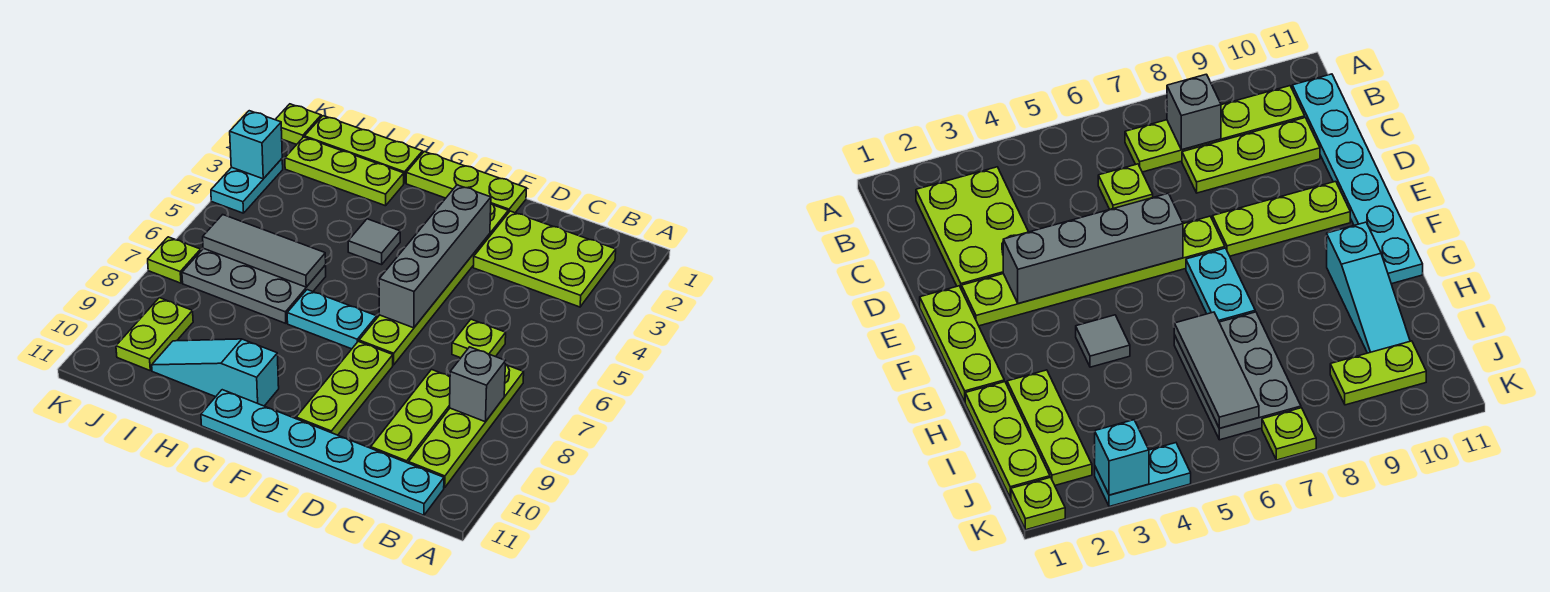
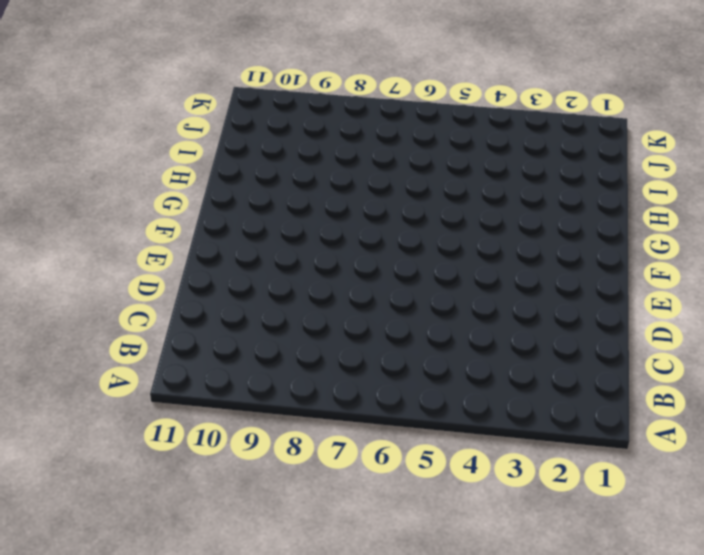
none -> lime 2x3 plate [473,211,616,307]
none -> lime 1x4 plate [409,365,524,488]
none -> cyan 1x6 plate [201,390,444,515]

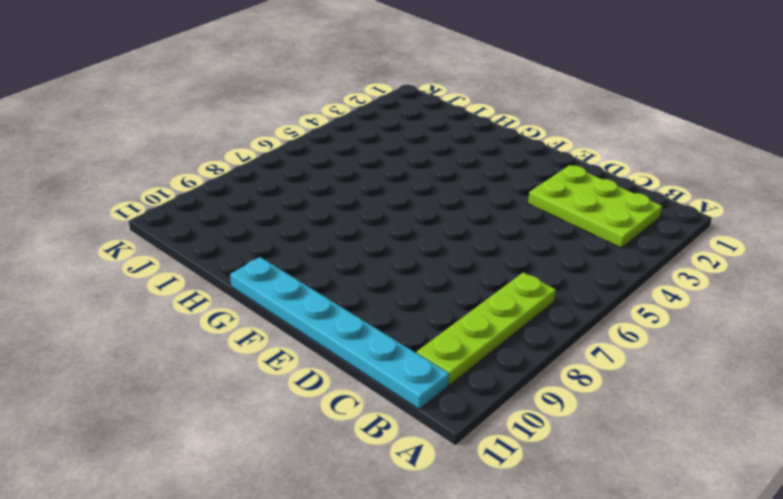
none -> lime 1x1 plate [452,319,506,358]
none -> lime 1x3 plate [371,370,450,463]
none -> lime 1x3 plate [406,152,526,213]

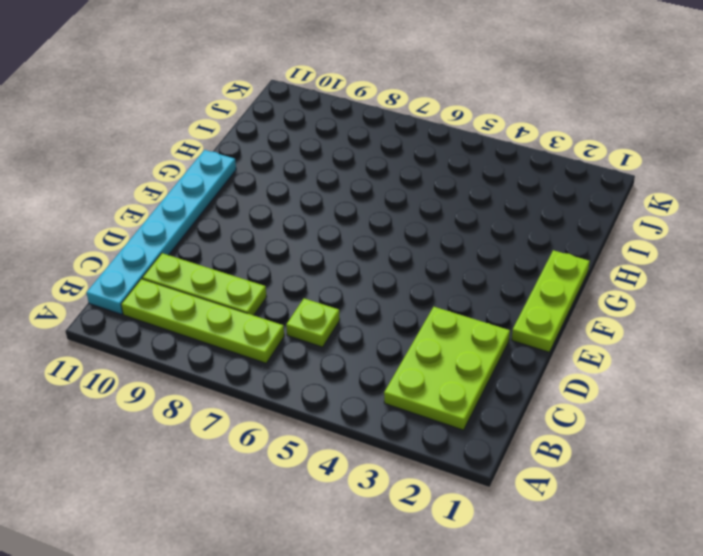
none -> lime 1x6 plate [359,204,508,365]
none -> lime 1x3 plate [296,341,393,435]
none -> cyan 1x2 plate [287,290,377,349]

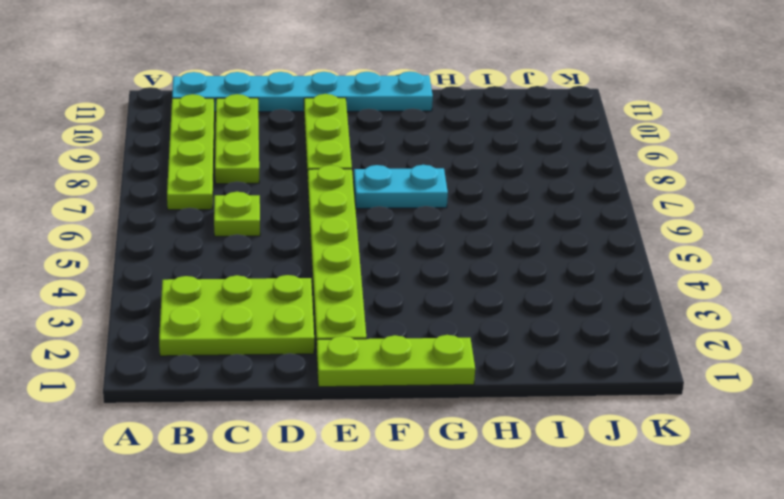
none -> grey 1x1 tile [348,219,400,265]
none -> cyan 1x3 slope [152,339,279,406]
none -> lime 1x3 plate [305,116,423,183]

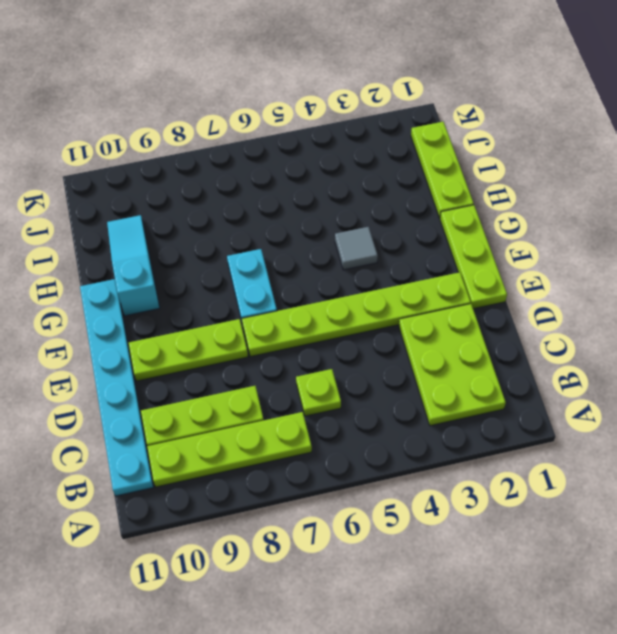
none -> lime 1x3 plate [285,137,404,206]
none -> grey 2x3 plate [182,248,326,323]
none -> lime 1x2 plate [116,298,193,370]

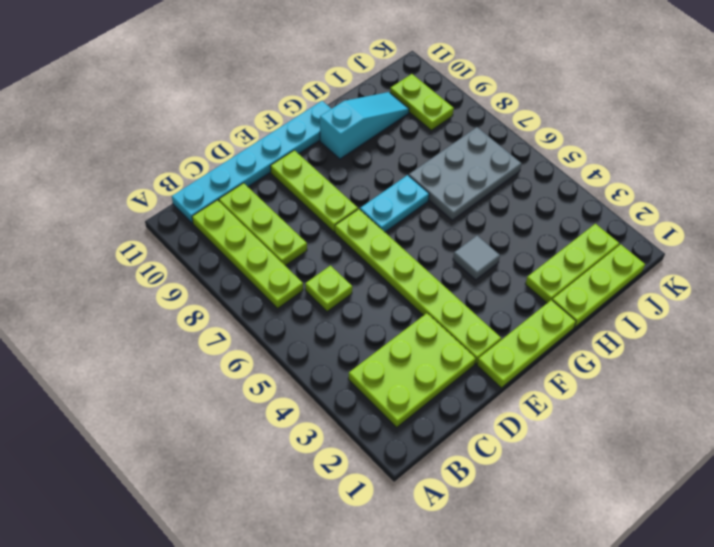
none -> lime 1x1 plate [275,104,321,145]
none -> cyan 1x2 plate [211,159,283,213]
none -> lime 1x1 plate [148,237,201,283]

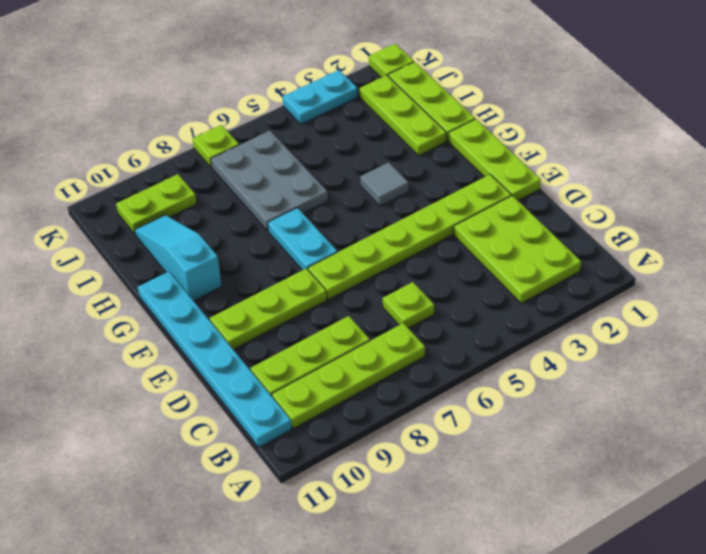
none -> grey 1x1 brick [450,347,506,422]
none -> grey 1x4 brick [379,185,491,328]
none -> grey 1x3 tile [203,215,326,287]

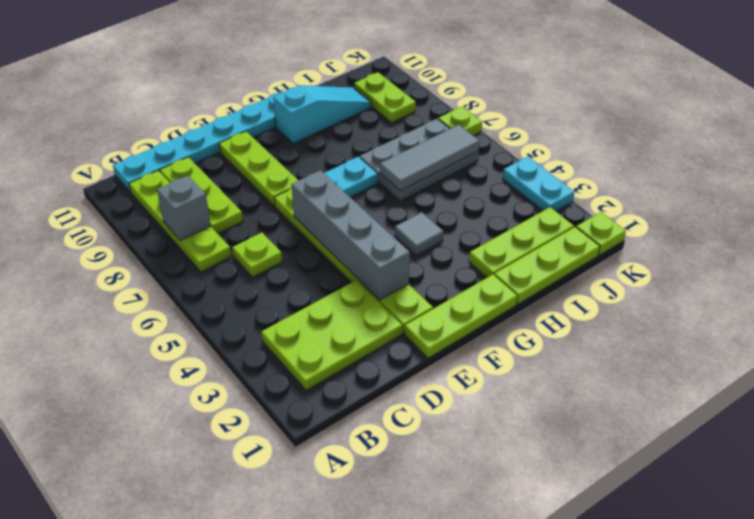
none -> cyan 1x1 brick [230,111,282,179]

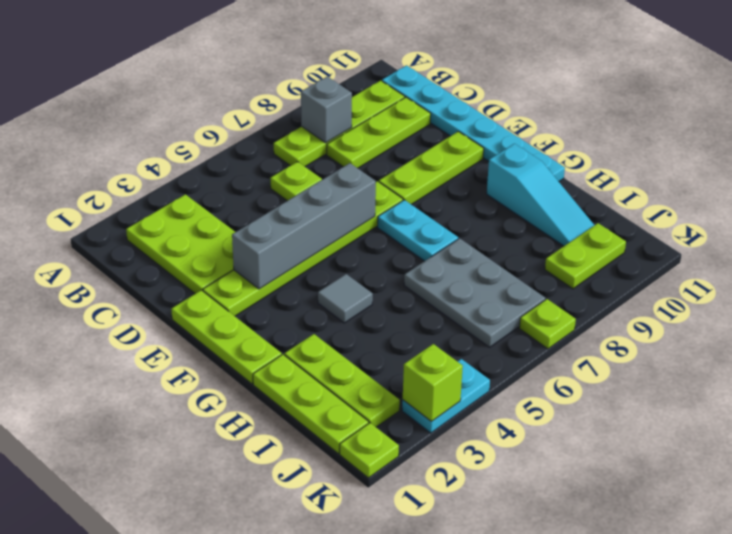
lime 1x1 brick [403,344,463,422] -> cyan 1x1 brick [230,111,282,179]
none -> grey 1x3 tile [203,215,326,287]

